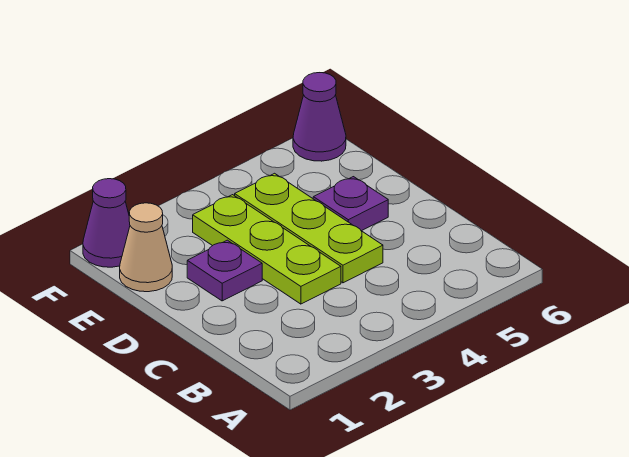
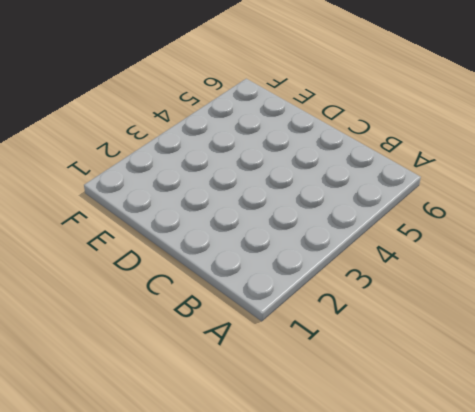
none -> lime 1x3 plate [193,195,341,304]
none -> lime 1x3 plate [235,173,383,283]

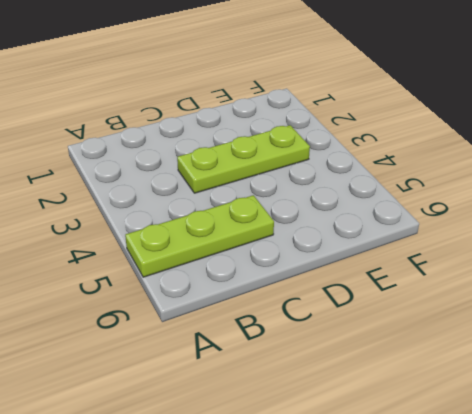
lime 1x3 plate [125,195,274,277] -> lime 1x3 plate moved to [235,173,383,283]
none -> purple 1x1 plate [187,240,262,301]
none -> purple 1x1 plate [313,177,388,231]

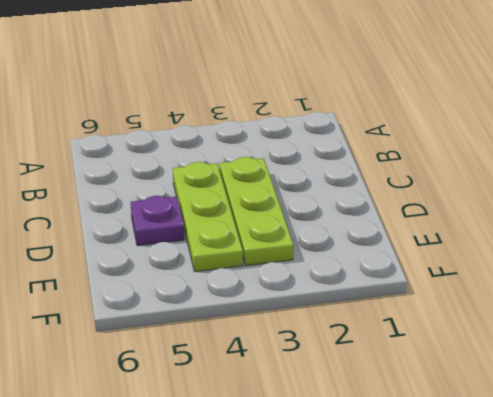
none -> purple 1x1 plate [187,240,262,301]
none -> tan 1x1 cone [120,203,172,292]

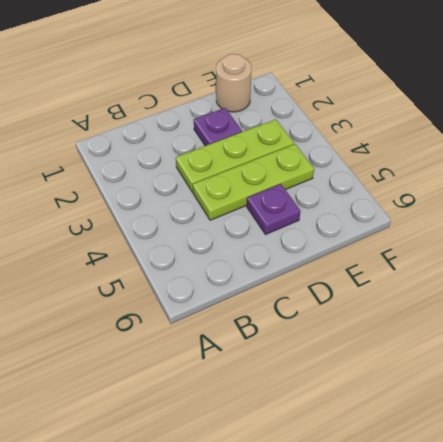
tan 1x1 round brick [216,54,251,112] -> tan 1x1 cone [120,203,172,292]
none -> purple 1x1 cone [83,179,130,267]
none -> purple 1x1 cone [293,73,346,161]

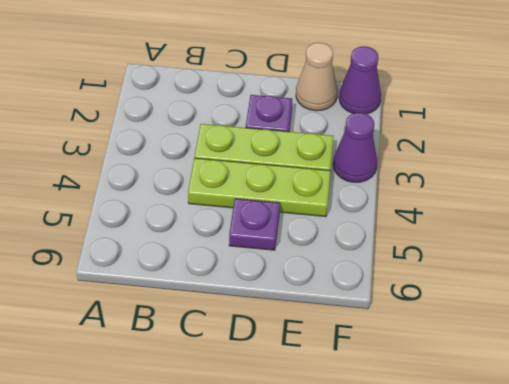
purple 1x1 cone [333,113,377,182] -> purple 1x1 cone moved to [293,73,346,161]

